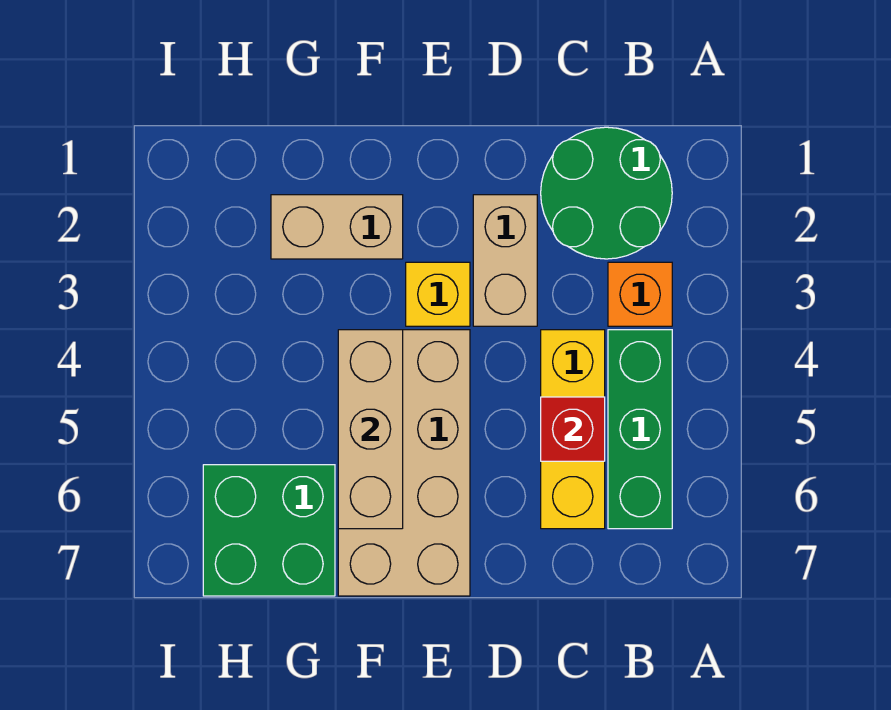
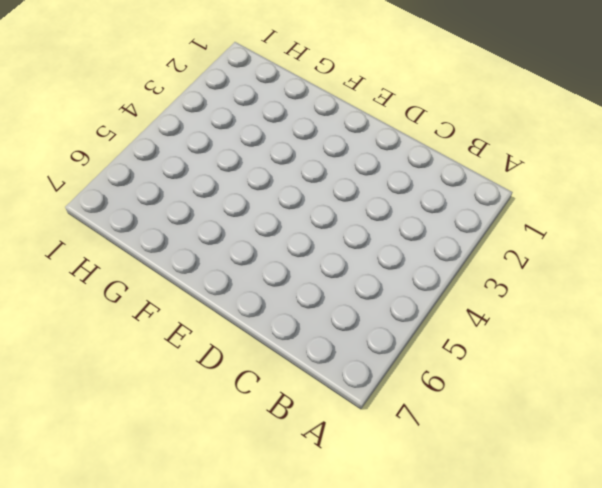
none -> green 2x2 round brick [541,127,672,259]
none -> orange 1x1 brick [608,262,672,326]

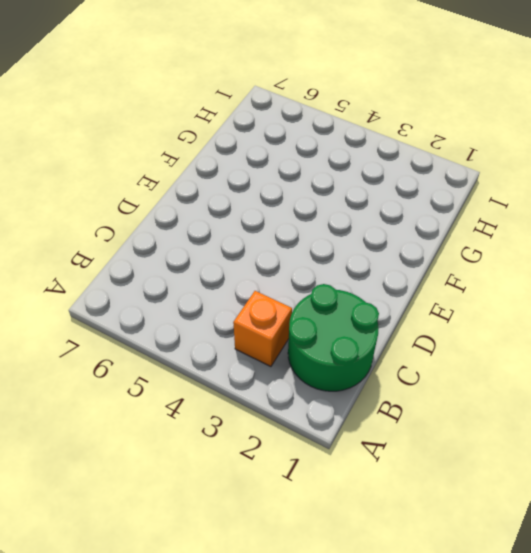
none -> green 1x3 brick [608,330,672,529]
none -> yellow 1x3 brick [541,330,605,529]

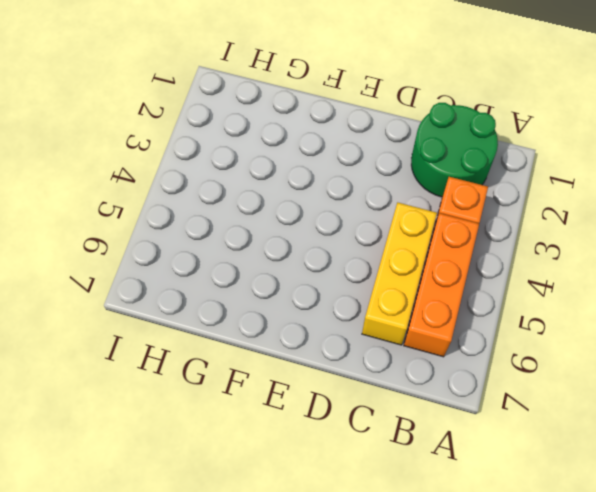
orange 1x3 brick [404,213,479,357] -> green 1x3 brick [608,330,672,529]
none -> tan 1x2 brick [473,195,537,326]
none -> yellow 1x1 brick [406,262,470,326]

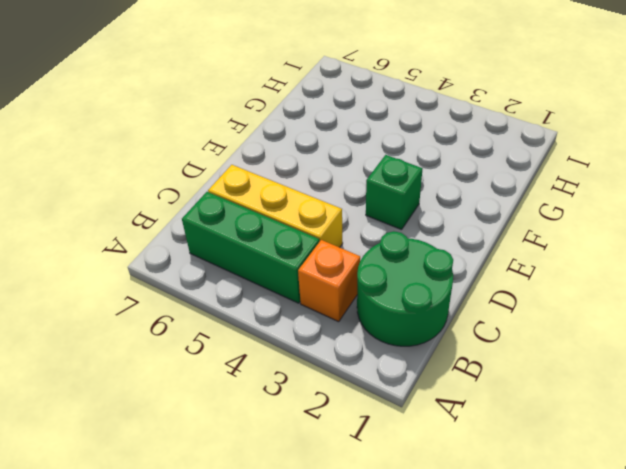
green 1x1 brick [366,155,422,230] -> yellow 1x1 brick [406,262,470,326]
none -> tan 1x2 brick [473,195,537,326]
none -> tan 2x4 brick [338,330,470,596]

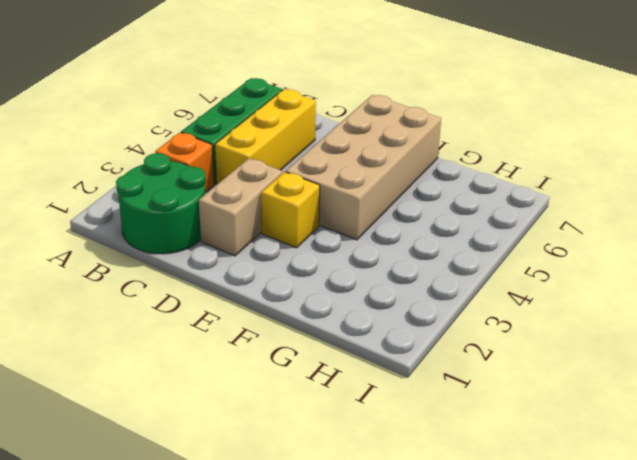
none -> tan 1x2 brick [271,195,403,259]
none -> green 2x2 brick [203,465,335,596]

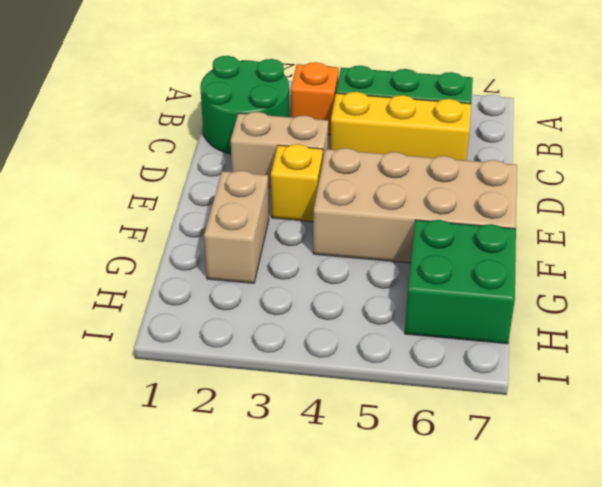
none -> red 1x1 brick [541,397,605,461]
none -> tan 1x3 brick [338,330,403,529]

